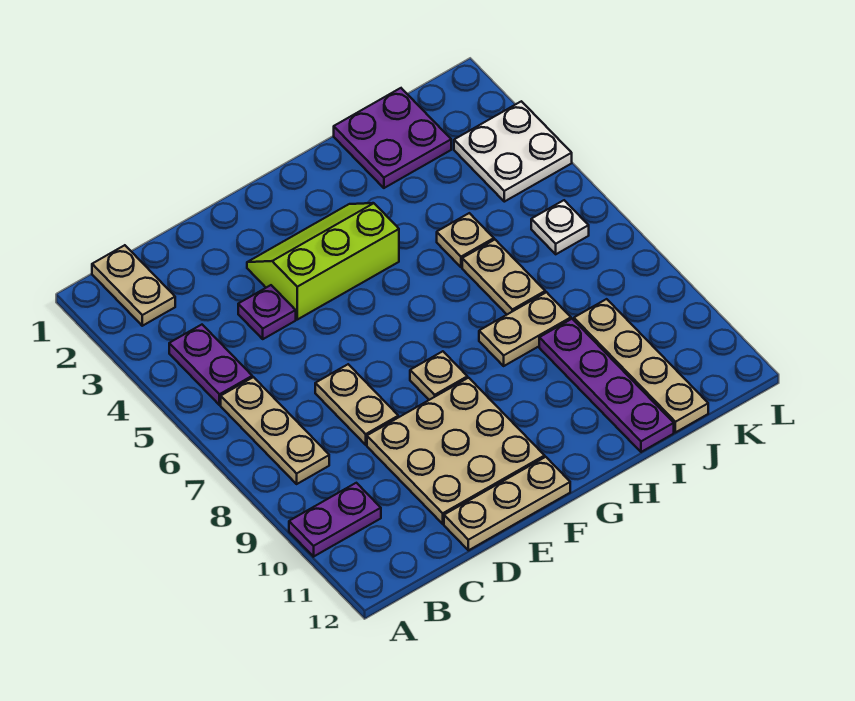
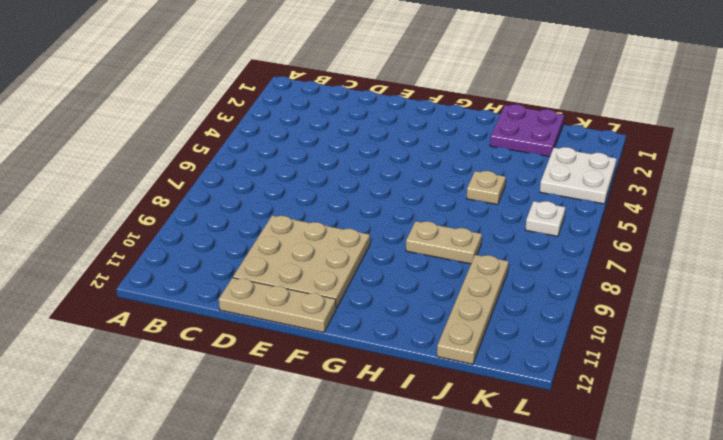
none -> purple 1x2 plate [289,483,381,557]
none -> tan 1x2 plate [92,245,175,326]
none -> purple 1x2 plate [169,325,252,405]

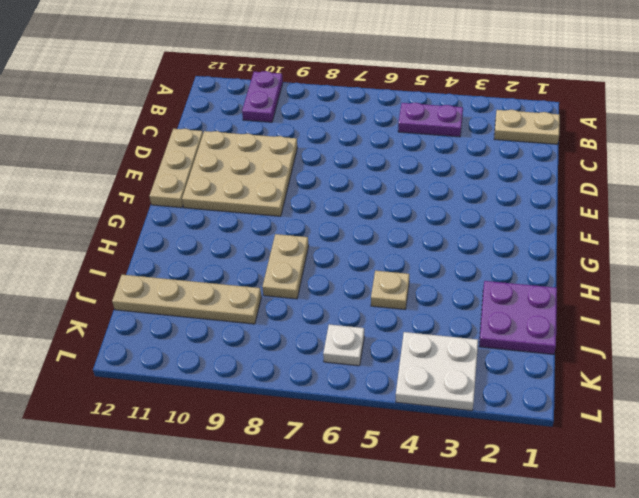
none -> tan 1x3 plate [221,377,329,484]
none -> purple 1x1 plate [238,285,296,339]
none -> tan 1x2 plate [315,364,398,445]

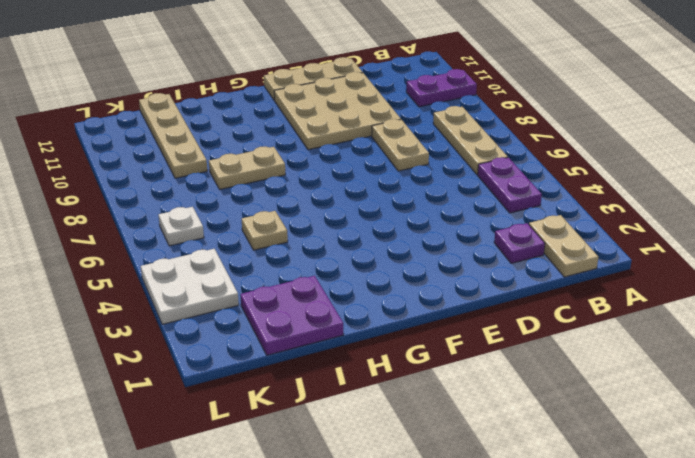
purple 1x1 plate [494,223,545,263] -> purple 1x1 plate moved to [238,285,296,339]
none -> lime 2x3 slope [247,203,399,320]
none -> tan 1x1 plate [410,351,467,400]
none -> tan 1x2 plate [462,240,545,314]

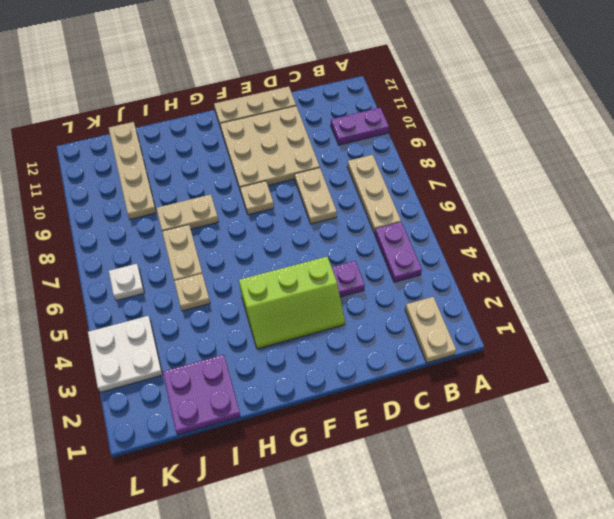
none -> purple 1x4 plate [539,319,674,452]

